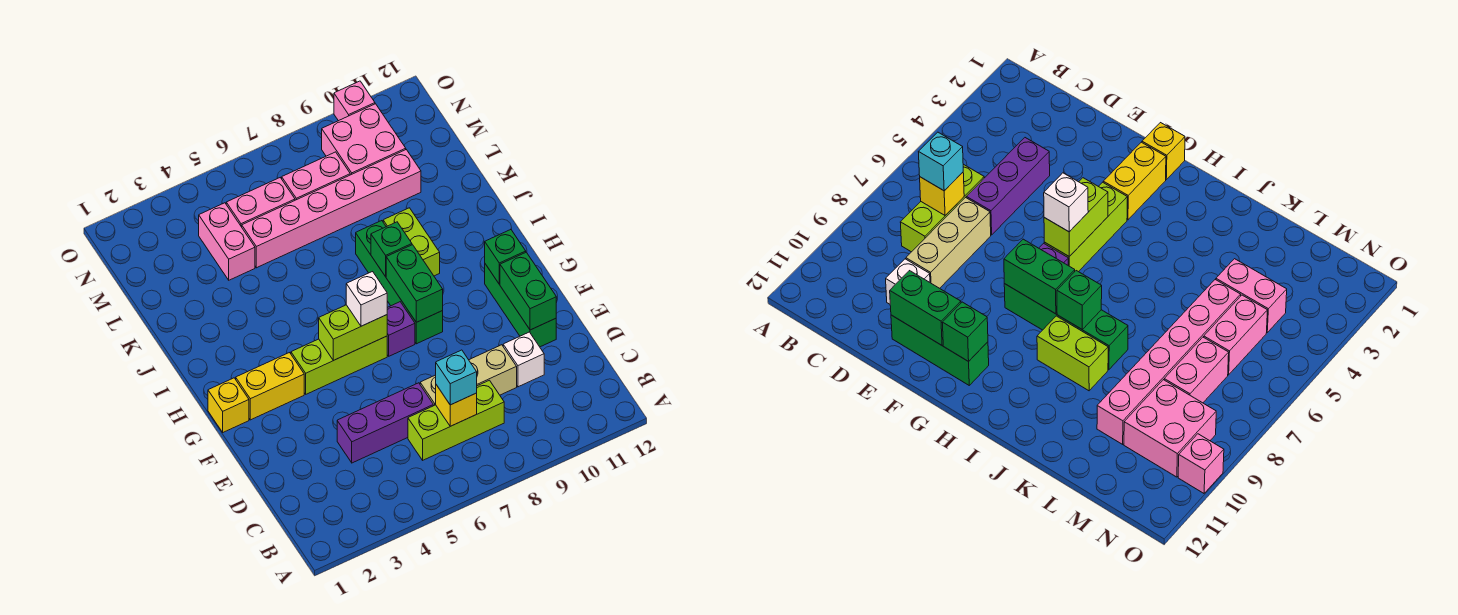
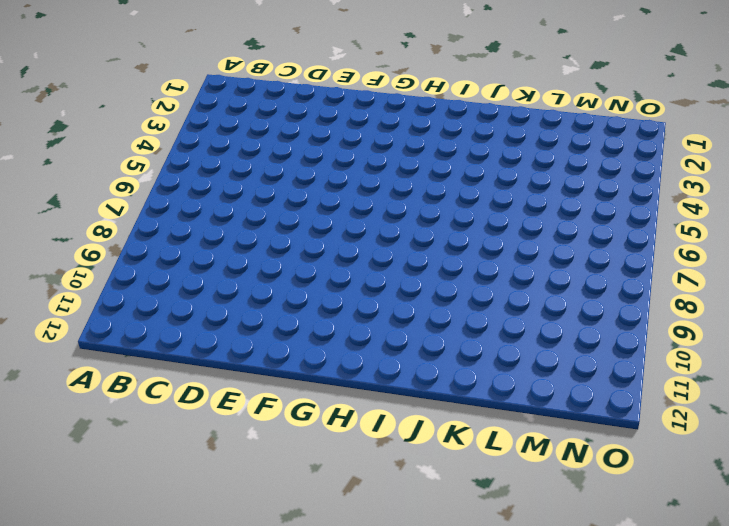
none -> lime 1x3 brick [408,380,504,460]
none -> purple 1x3 brick [337,383,433,463]
none -> tan 1x3 brick [420,345,517,406]

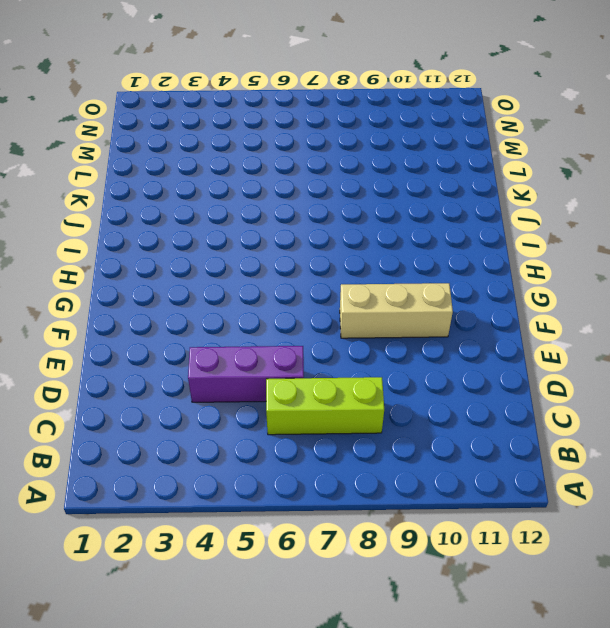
tan 1x3 brick [340,283,453,338] -> tan 1x3 brick moved to [420,345,517,406]
none -> white 1x1 brick [503,332,544,387]
none -> green 1x3 brick [485,264,556,347]
none -> yellow 1x1 brick [208,378,249,432]

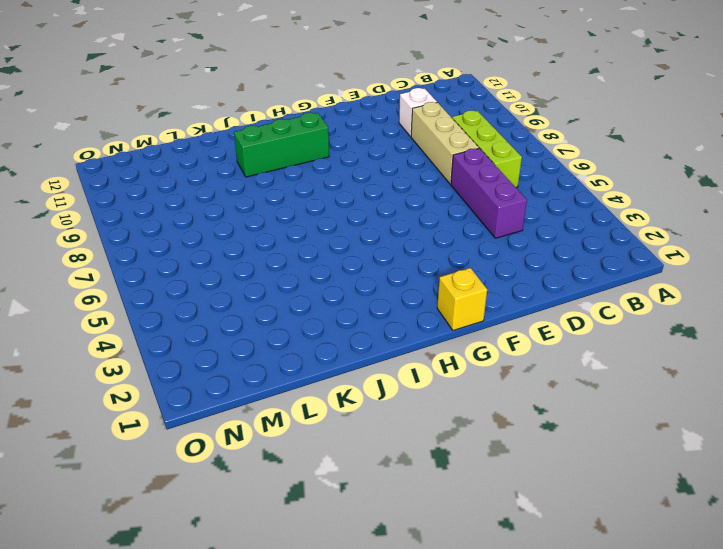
green 1x3 brick [234,113,329,177] -> green 1x3 brick moved to [485,264,556,347]
none -> yellow 1x2 brick [236,353,304,420]
none -> lime 1x3 brick [291,336,387,394]
none -> purple 1x1 brick [387,302,415,356]

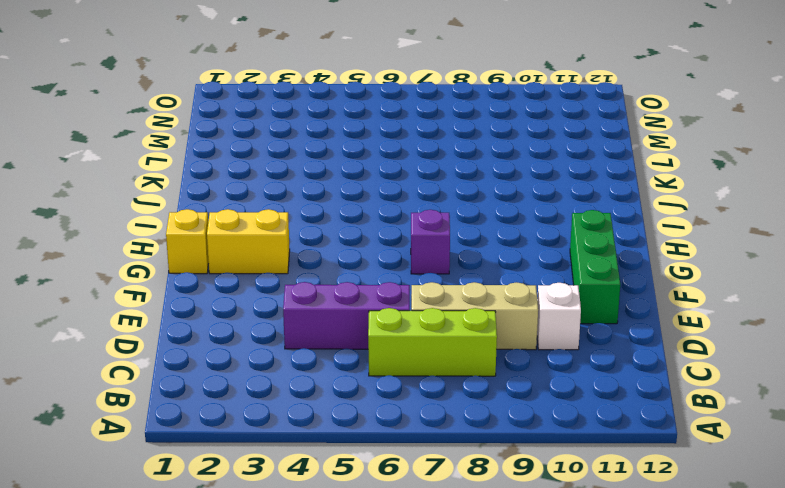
none -> lime 1x3 brick [291,336,387,394]
none -> green 1x4 brick [356,221,443,344]
none -> lime 1x2 brick [383,208,440,276]

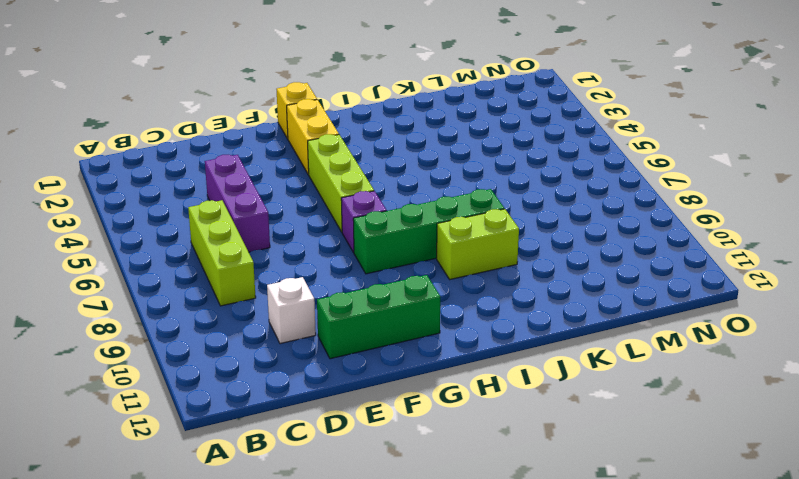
none -> tan 1x3 brick [420,345,517,406]
none -> pink 1x2 brick [199,203,255,280]
none -> pink 1x6 brick [242,150,421,268]

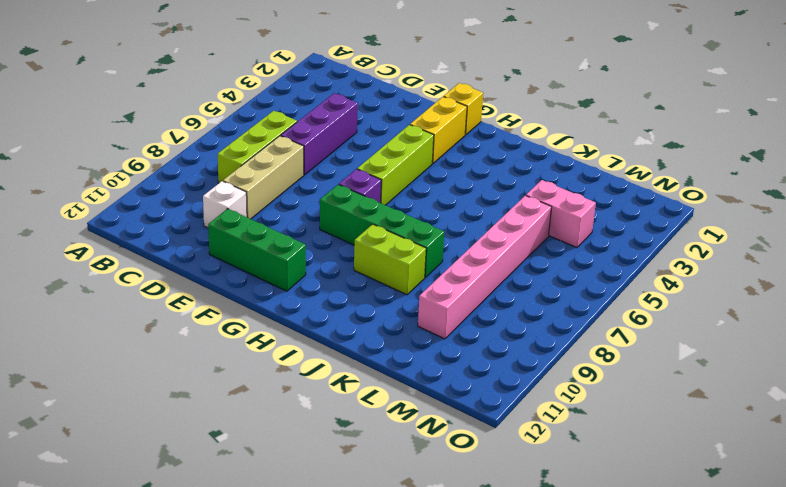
none -> pink 1x2 brick [226,178,295,227]
none -> pink 1x2 brick [282,152,350,200]
none -> pink 2x2 brick [322,104,406,175]

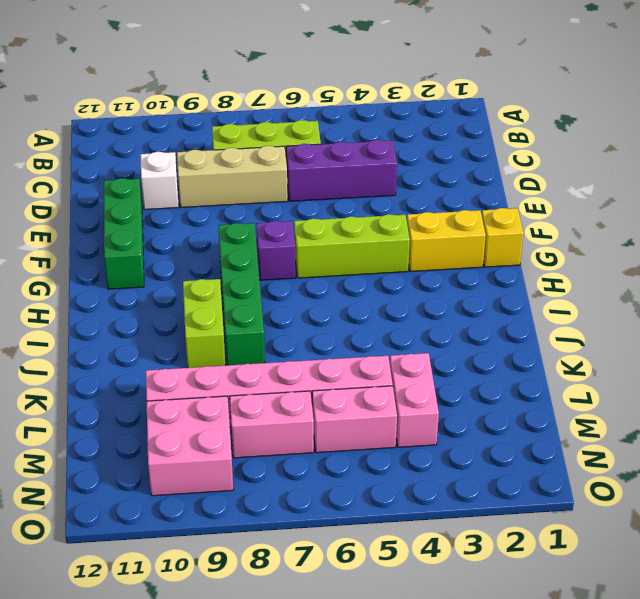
none -> pink 1x1 brick [334,81,375,121]
none -> yellow 1x1 brick [436,385,477,426]
none -> green 1x2 brick [500,252,556,330]

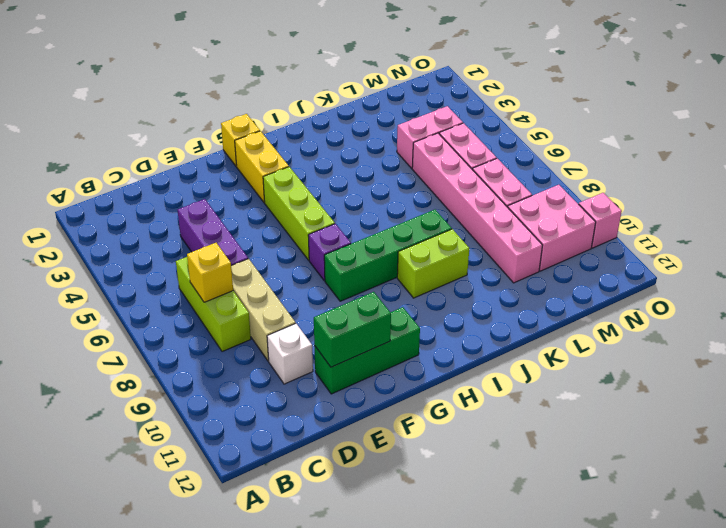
none -> lime 1x2 brick [319,305,387,360]
none -> green 1x2 brick [386,245,443,322]
none -> green 1x1 brick [485,230,526,284]

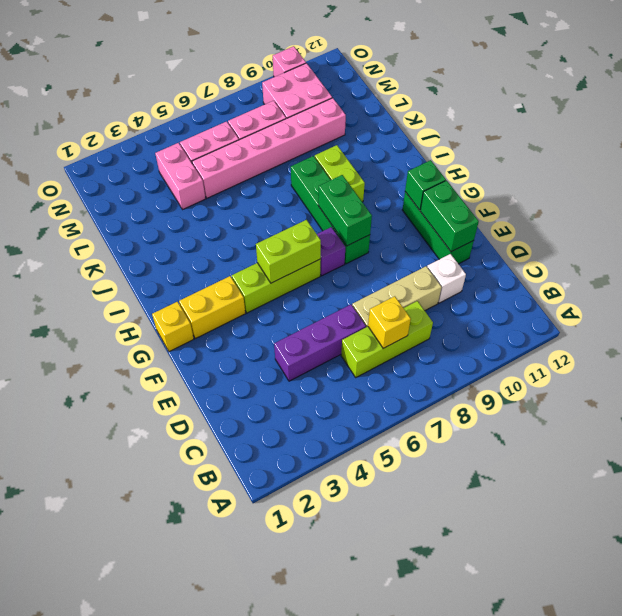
none -> green 1x1 brick [371,222,412,277]
none -> cyan 1x1 brick [436,350,477,405]
none -> white 1x1 brick [346,272,387,326]

